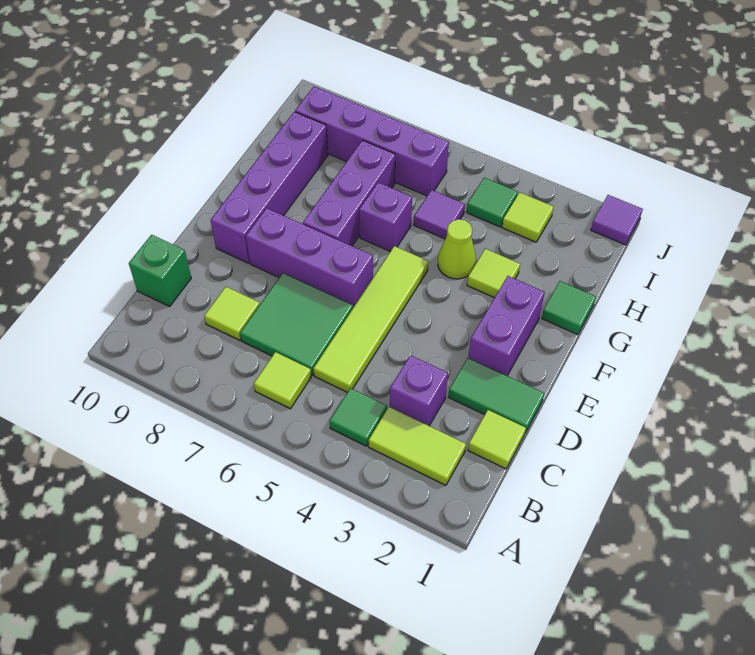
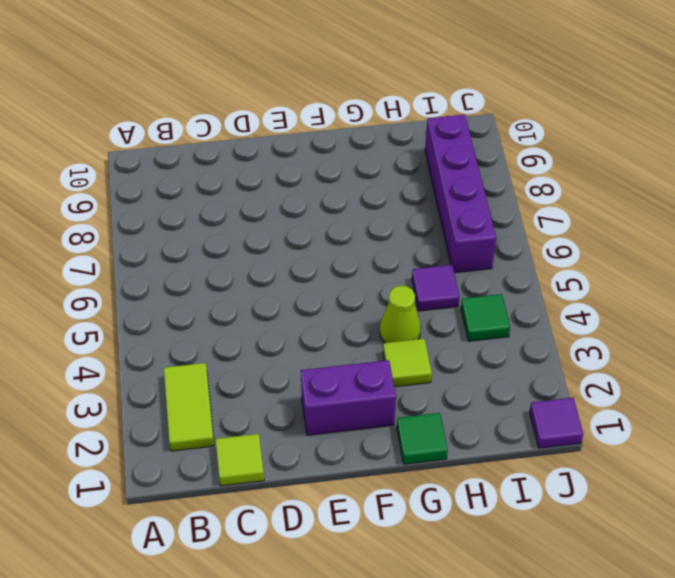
none -> green 1x1 tile [330,388,387,446]
none -> lime 1x1 tile [254,352,311,409]
none -> purple 1x1 brick [390,355,448,426]

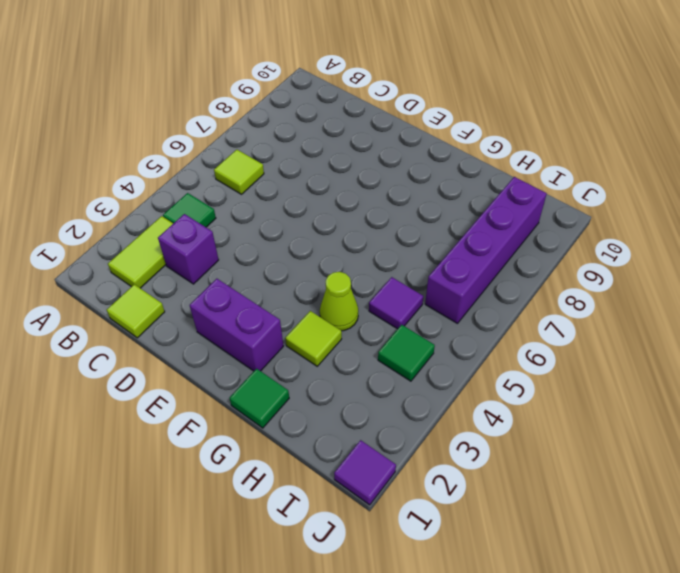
none -> lime 1x4 tile [314,246,429,392]
none -> green 2x2 tile [240,273,353,375]
none -> lime 1x1 tile [204,287,260,340]

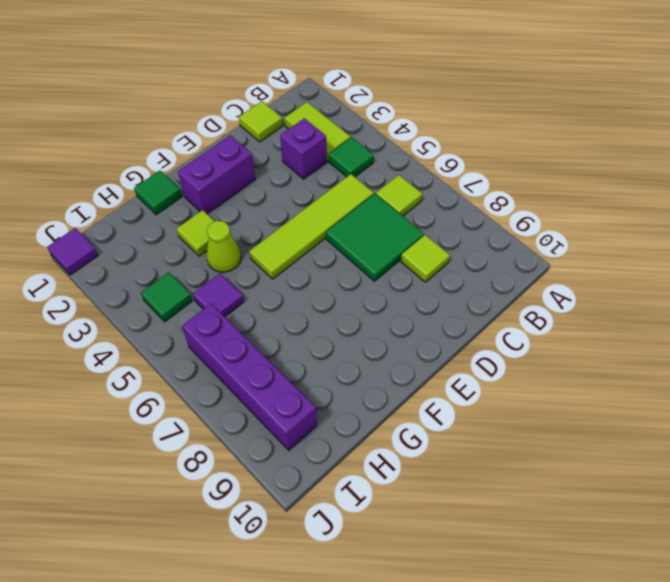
none -> green 1x1 brick [129,235,191,306]
none -> green 1x2 tile [448,358,544,433]
none -> purple 1x3 brick [246,208,373,308]

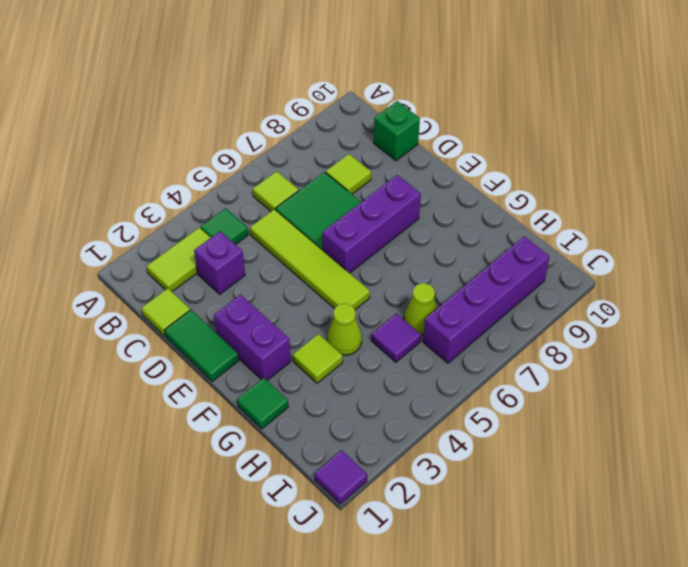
green 1x2 tile [165,310,239,382] -> green 1x2 tile turned to [448,358,544,433]
lime 1x1 cone [404,283,437,335] -> none
none -> purple 1x4 brick [211,112,328,263]
none -> purple 1x3 brick [303,140,395,246]
none -> purple 1x1 brick [359,182,412,252]

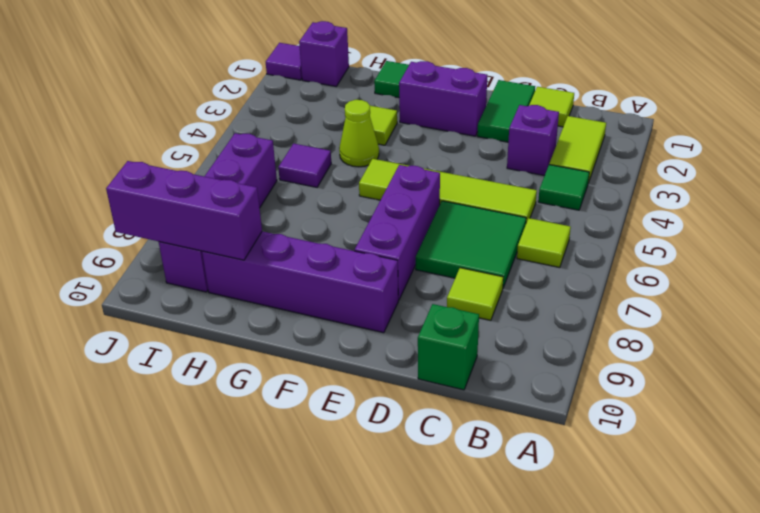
purple 1x3 brick [106,161,262,260] -> purple 1x3 brick moved to [303,140,395,246]
purple 1x1 brick [299,21,349,86] -> purple 1x1 brick moved to [359,182,412,252]
none -> lime 1x1 tile [502,192,554,242]
none -> green 1x1 tile [467,178,518,227]

